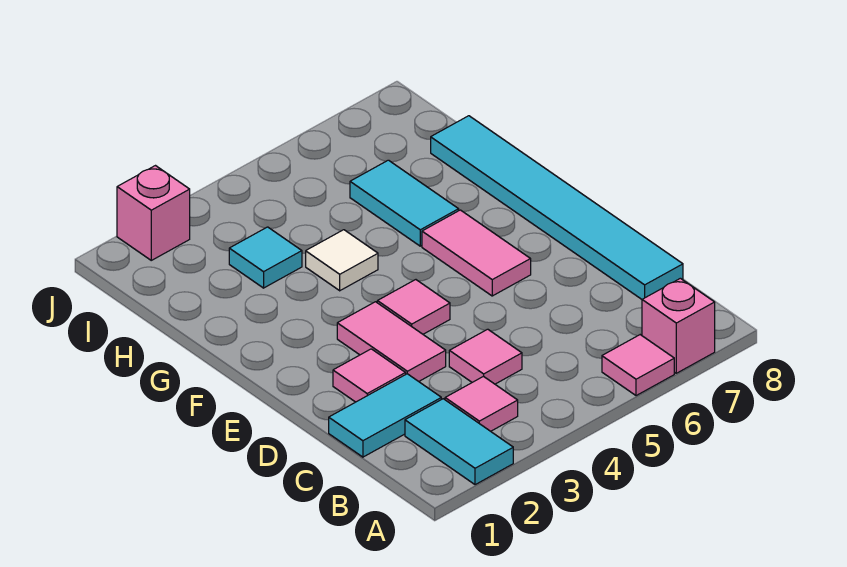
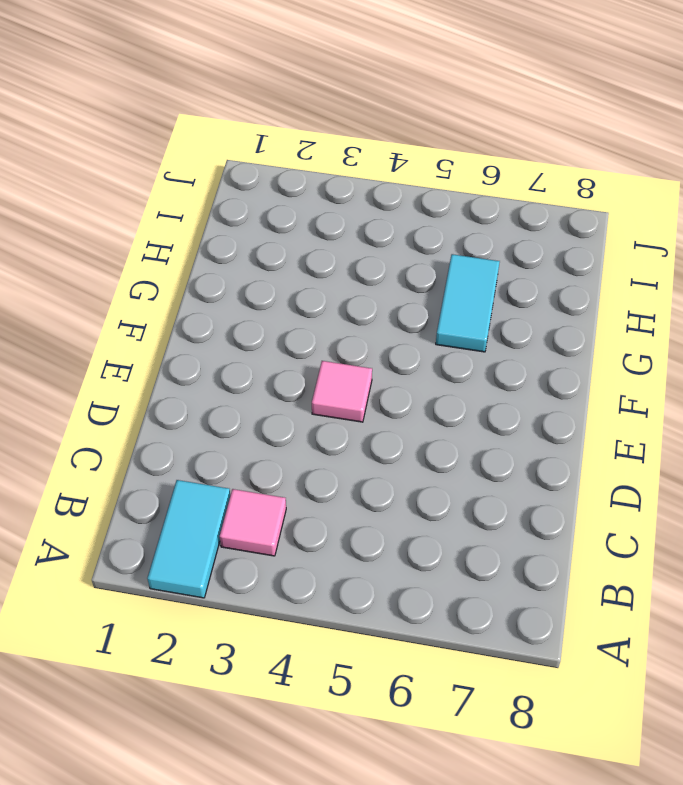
none -> pink 1x1 tile [602,335,674,396]
none -> pink 1x1 brick [642,278,715,373]
none -> cyan 1x2 tile [329,374,441,457]

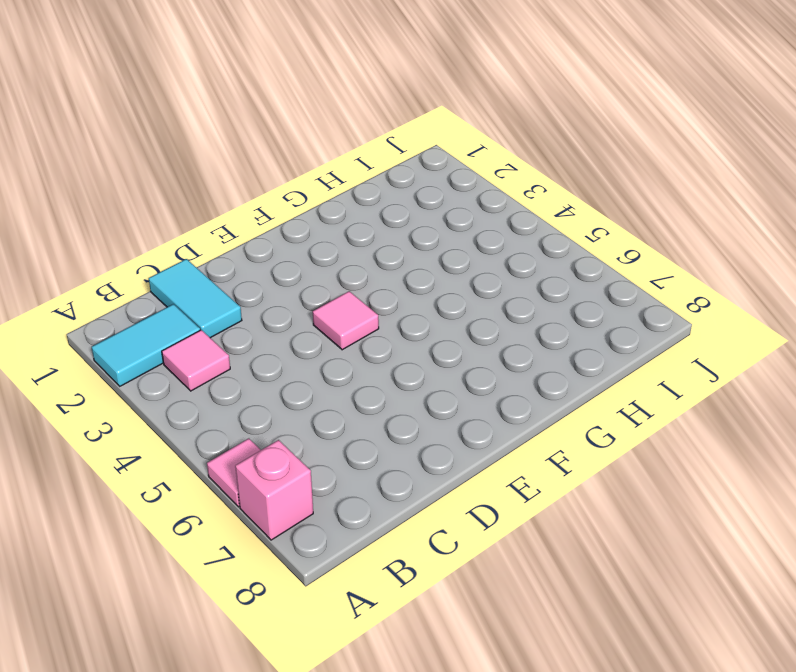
none -> pink 1x1 tile [449,329,522,384]
none -> cyan 1x6 tile [431,116,683,299]
none -> pink 1x1 tile [333,349,406,402]

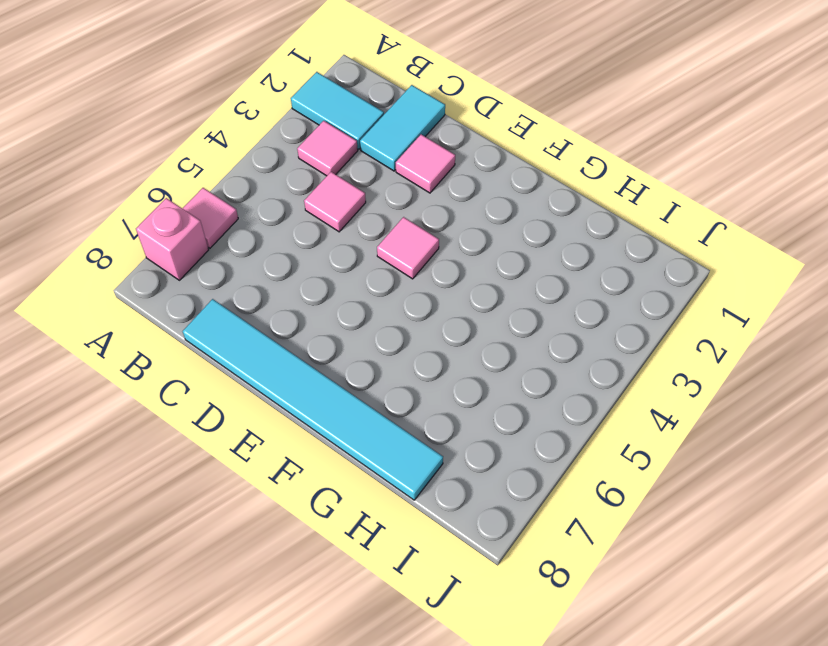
none -> pink 1x2 tile [337,302,446,381]
none -> pink 1x2 tile [422,210,531,296]
none -> white 1x1 tile [306,230,378,291]

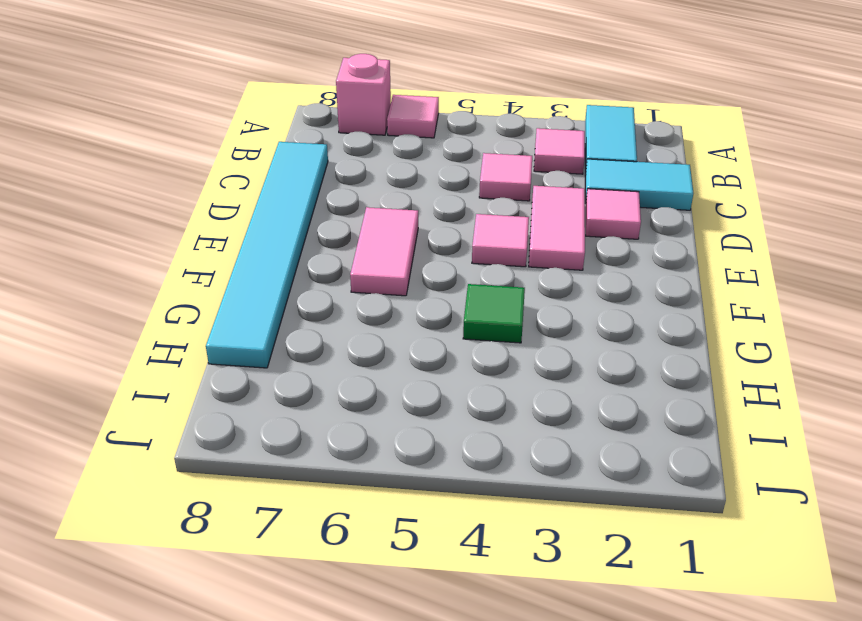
green 1x1 tile [463,284,525,343] -> white 1x1 tile [306,230,378,291]
none -> cyan 1x2 tile [350,160,459,246]
none -> cyan 1x1 tile [229,227,302,288]
none -> pink 1x1 brick [117,166,190,260]

